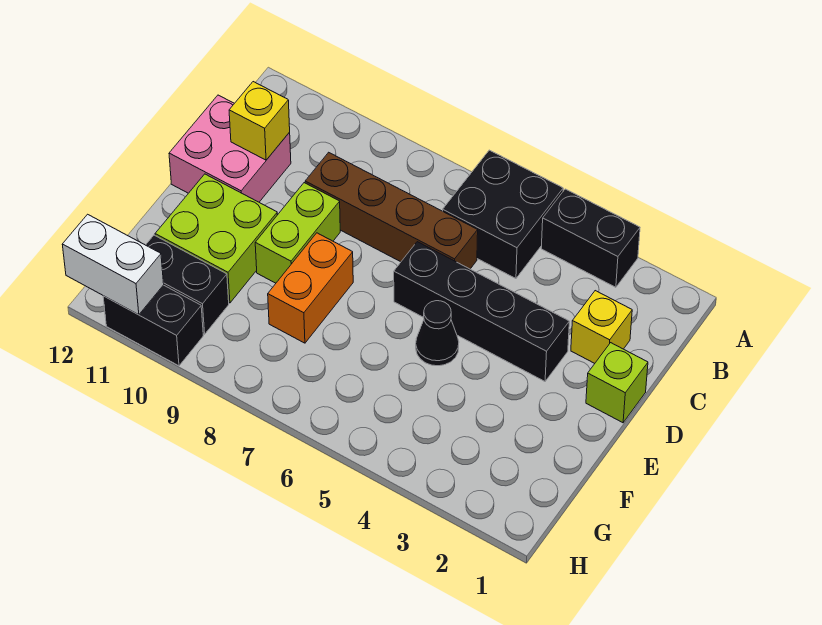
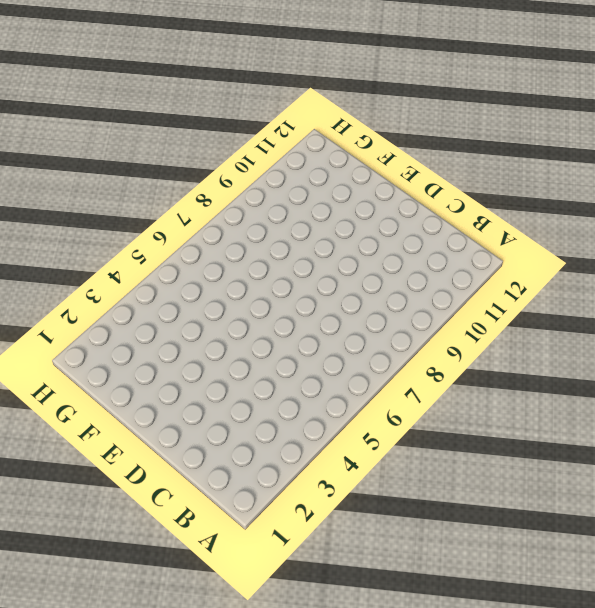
none -> black 1x2 brick [541,189,640,287]
none -> black 2x2 brick [443,150,563,279]
none -> yellow 1x1 brick [571,291,632,363]

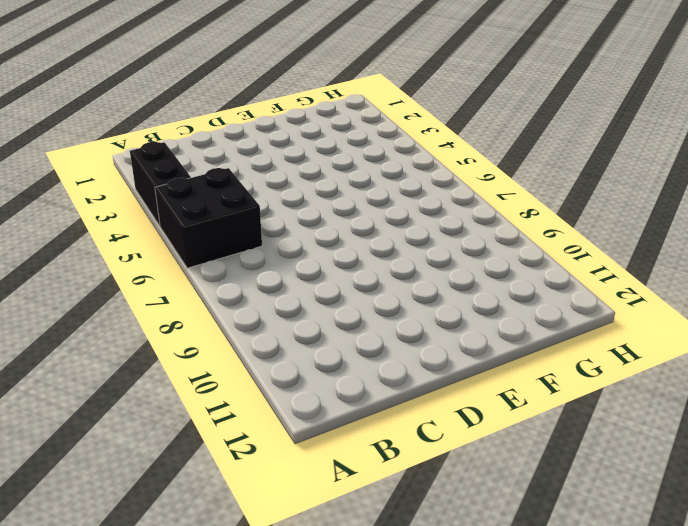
none -> yellow 1x1 brick [571,291,632,363]
none -> brown 1x4 brick [305,152,478,269]
none -> pink 2x2 brick [169,95,291,202]

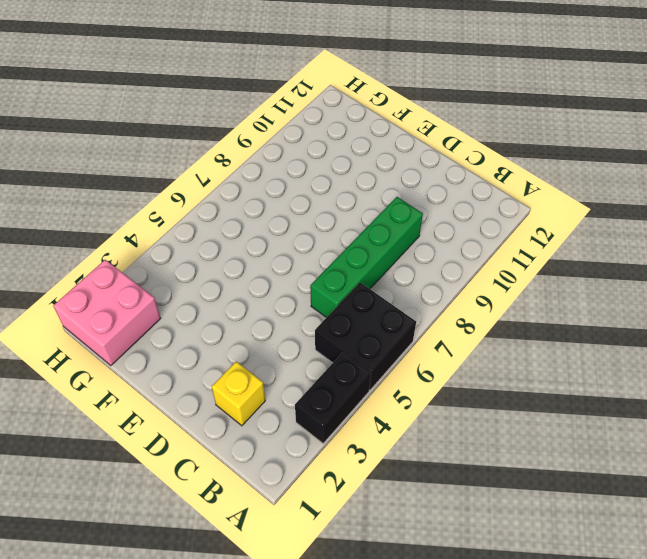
green 1x4 brick [310,197,423,318] -> brown 1x4 brick [305,152,478,269]
pink 2x2 brick [53,260,161,365] -> pink 2x2 brick moved to [169,95,291,202]
none -> lime 1x1 brick [586,343,648,423]
none -> black 1x4 brick [394,242,569,381]
none -> lime 1x2 brick [255,183,340,283]

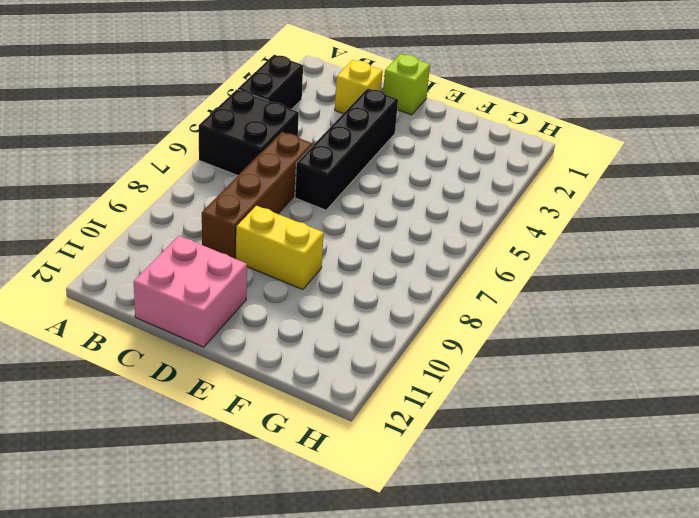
yellow 1x2 brick [236,206,324,290] -> lime 1x2 brick [255,183,340,283]
none -> black 1x1 cone [416,301,459,366]
none -> orange 1x2 brick [268,233,353,343]
none -> lime 2x2 brick [155,174,277,303]

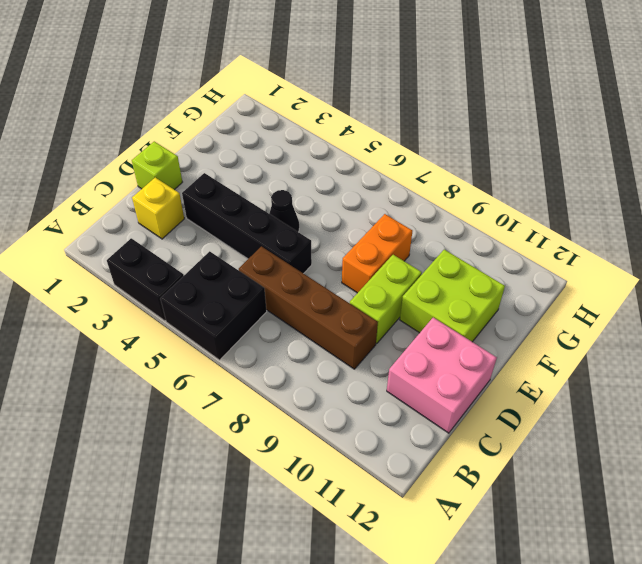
none -> black 1x2 brick [146,235,229,334]
none -> black 1x2 brick [103,285,203,366]
none -> yellow 1x1 brick [229,82,290,160]

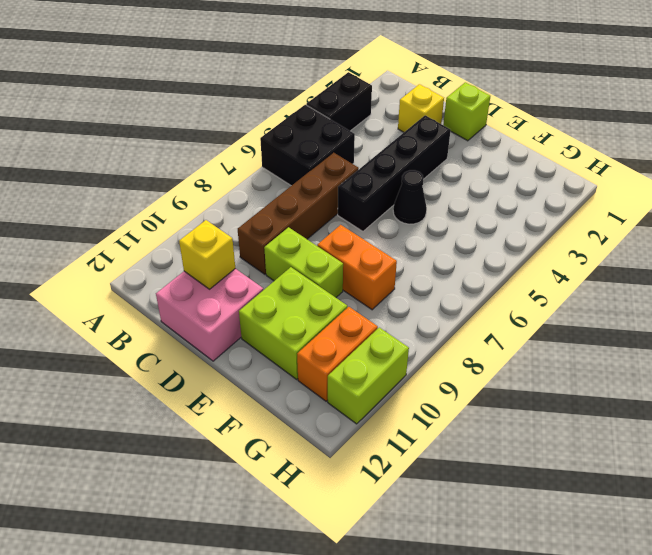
orange 1x2 brick [297,307,378,401] -> black 1x2 brick [146,235,229,334]
lime 1x2 brick [328,327,409,424] -> black 1x2 brick [103,285,203,366]
none -> white 1x2 brick [62,214,164,315]

